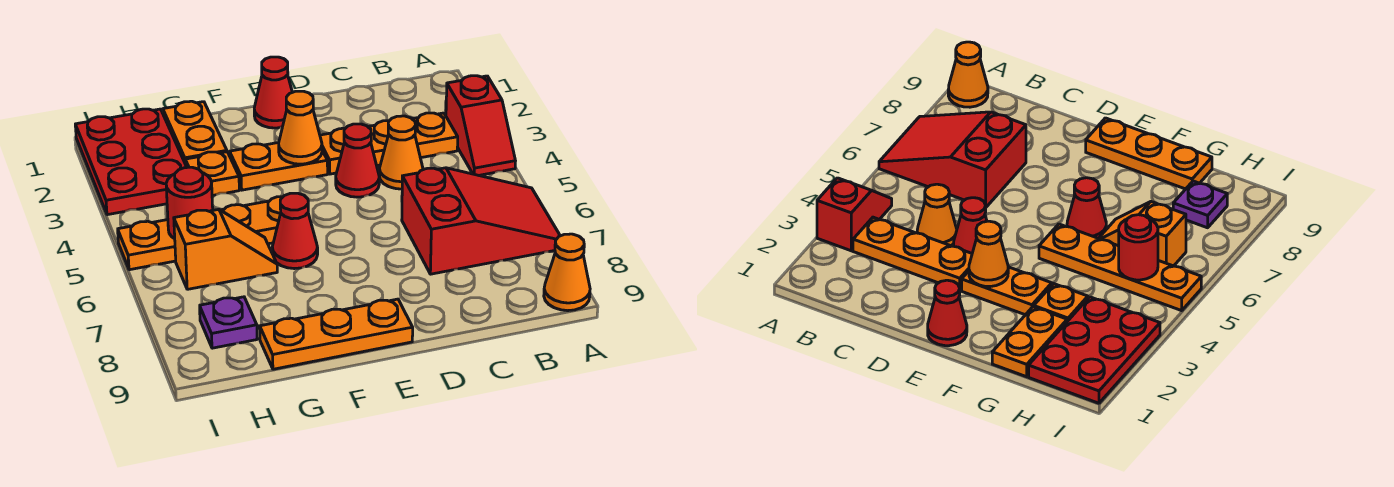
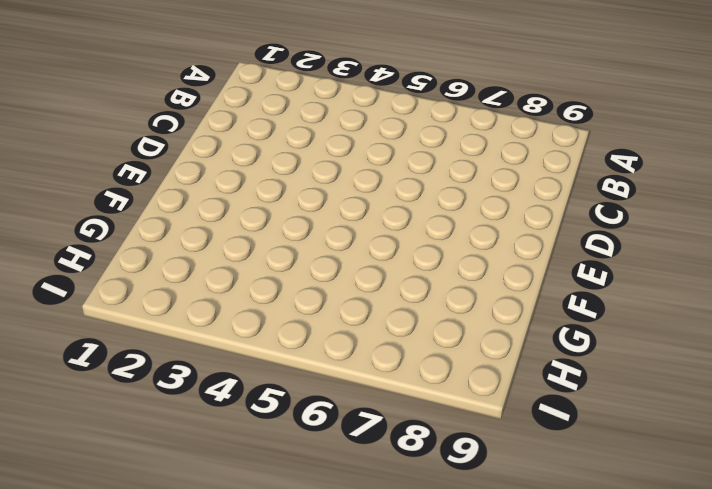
none -> red 1x2 slope [446,76,515,175]
none -> red 2x3 slope [402,168,560,274]
none -> orange 1x1 cone [544,234,590,311]

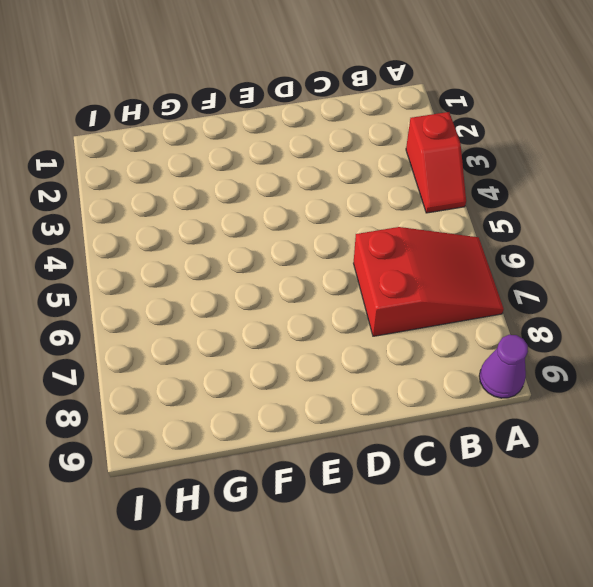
purple 1x1 cone [479,335,528,398] -> orange 1x1 cone [544,234,590,311]
none -> orange 1x3 plate [320,113,458,174]
none -> orange 1x1 cone [379,116,423,189]
none -> red 1x1 cone [336,124,379,197]

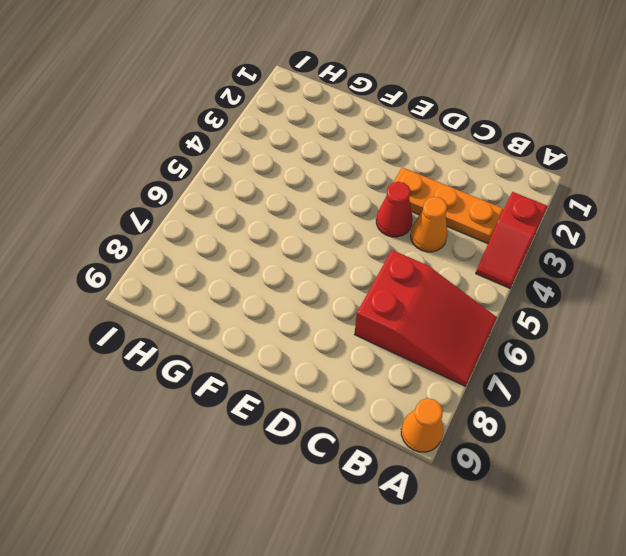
none -> red 1x1 cone [254,57,292,128]
none -> orange 1x2 plate [230,143,328,190]
none -> orange 1x3 plate [260,299,413,369]

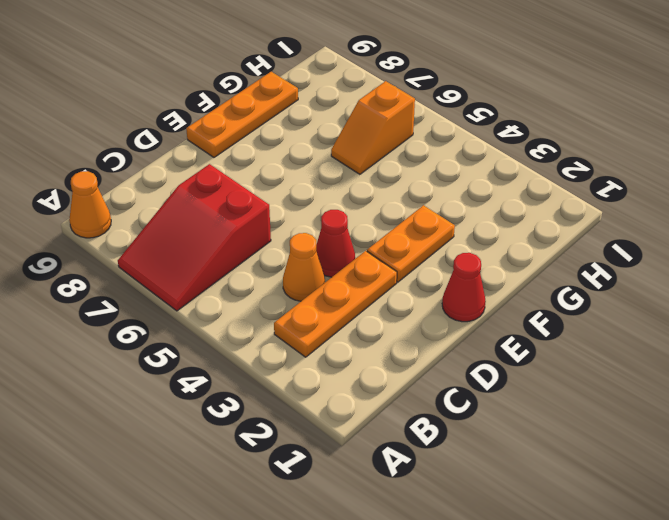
none -> red 1x2 slope [446,76,515,175]
none -> orange 1x4 plate [118,197,282,270]
none -> red 1x1 cone [272,193,318,269]

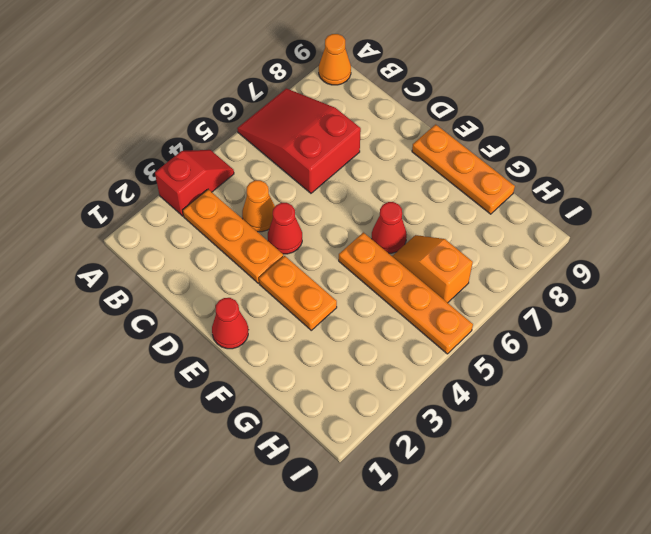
none -> orange 1x2 plate [163,101,227,164]
none -> orange 1x1 plate [185,152,239,196]
none -> red 2x3 plate [75,109,187,215]

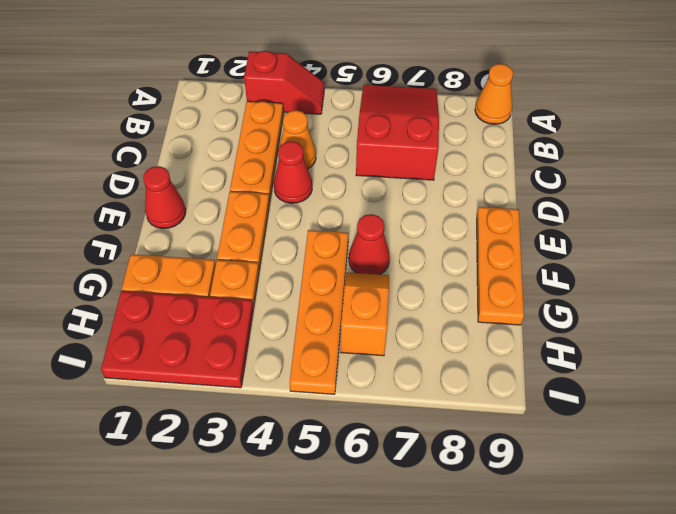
none -> purple 1x1 plate [200,297,257,348]
none -> orange 1x1 cone [279,91,322,164]
none -> red 1x1 round brick [166,167,213,239]

